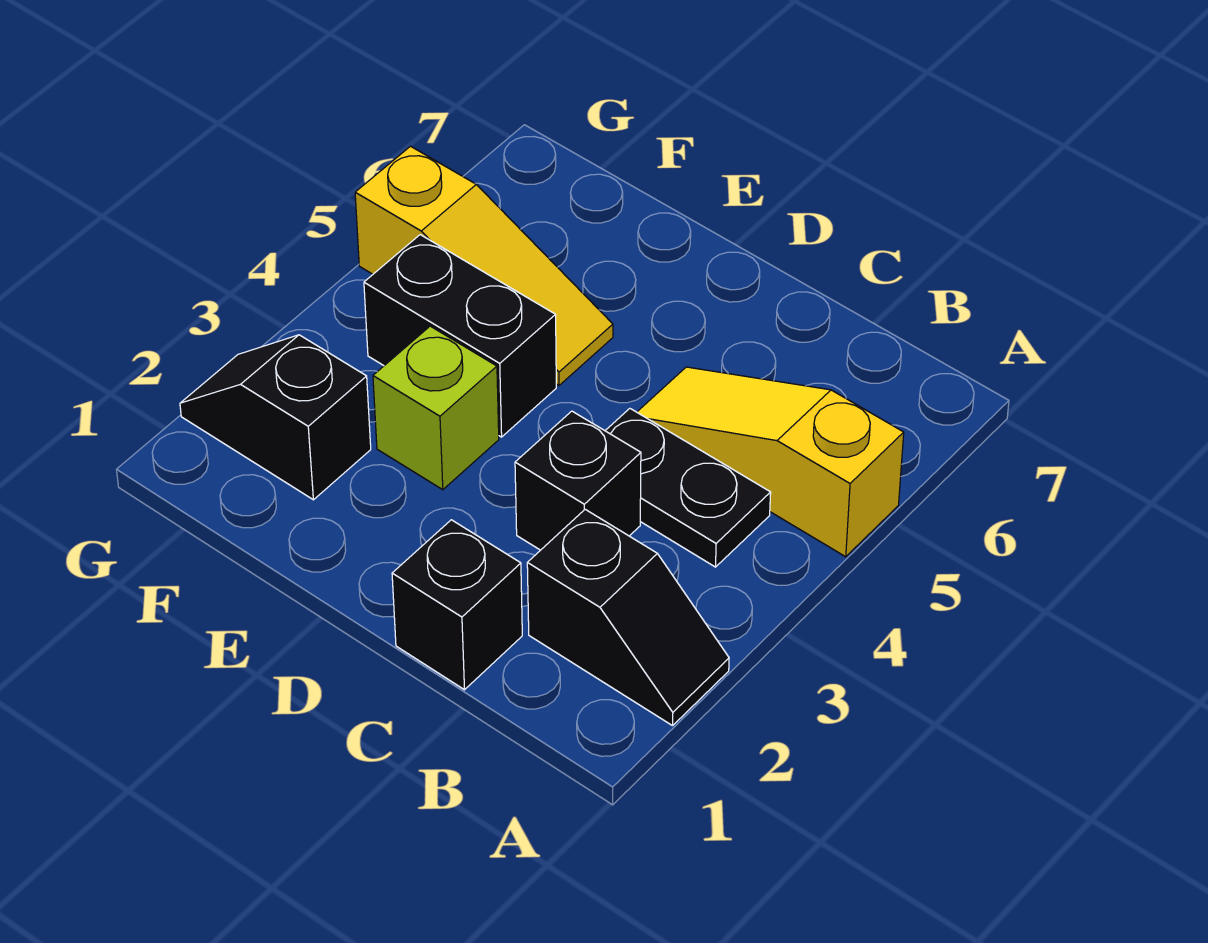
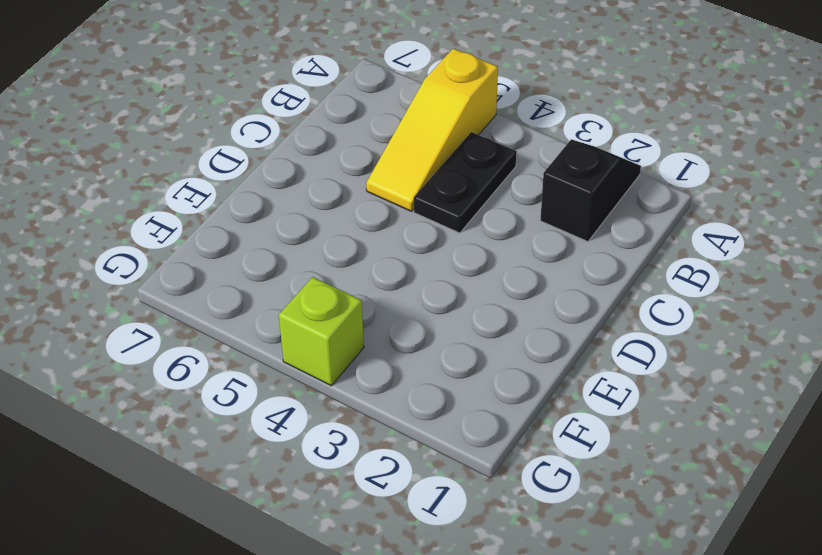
lime 1x1 brick [279,277,364,386] -> lime 1x1 brick moved to [373,326,499,490]
none -> black 1x1 brick [392,520,522,690]
none -> black 1x1 brick [515,411,641,550]

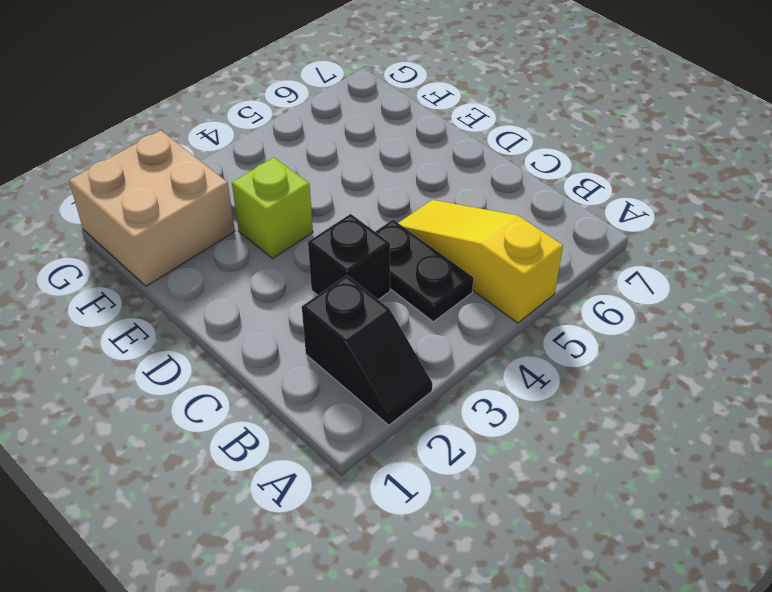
tan 2x2 brick [69,130,235,286] -> black 1x2 slope [180,335,371,500]
none -> black 1x1 brick [392,520,522,690]
none -> black 1x2 brick [364,235,556,437]

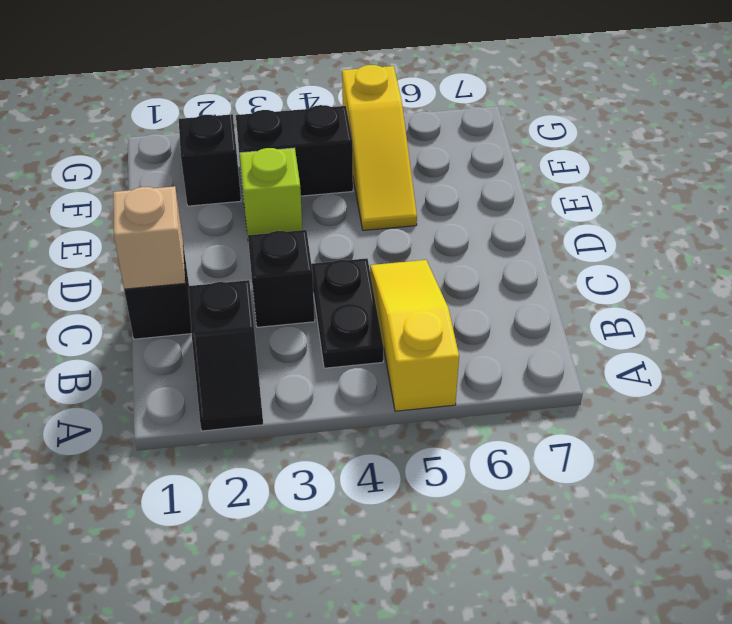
tan 1x1 brick [113,186,185,289] -> none
black 1x2 brick [236,105,353,196] -> black 1x2 brick turned to [364,235,556,437]

